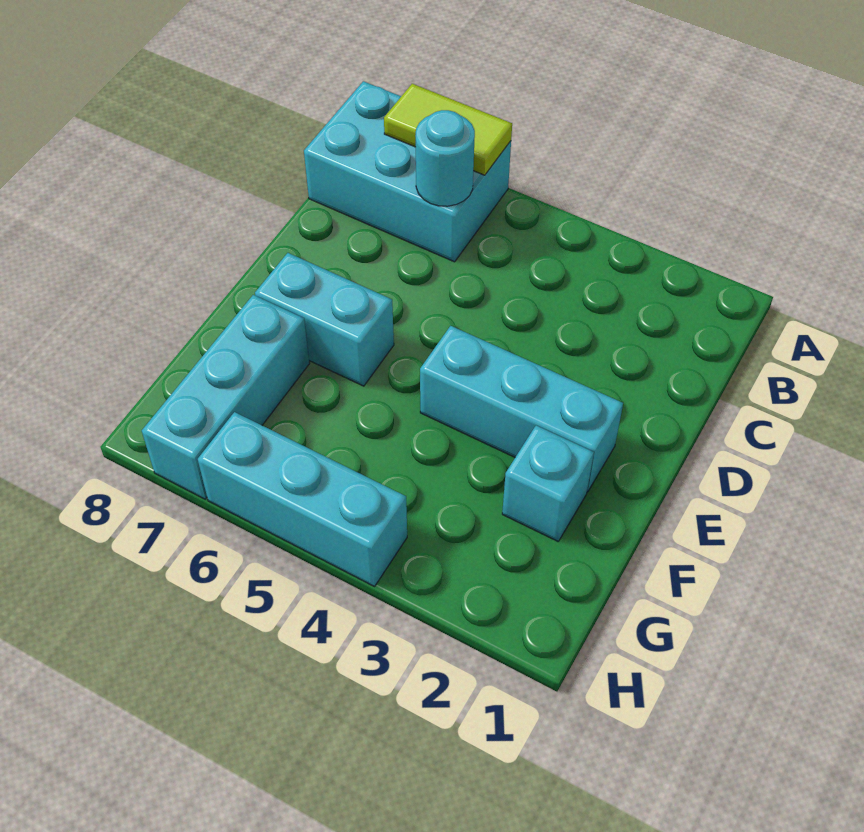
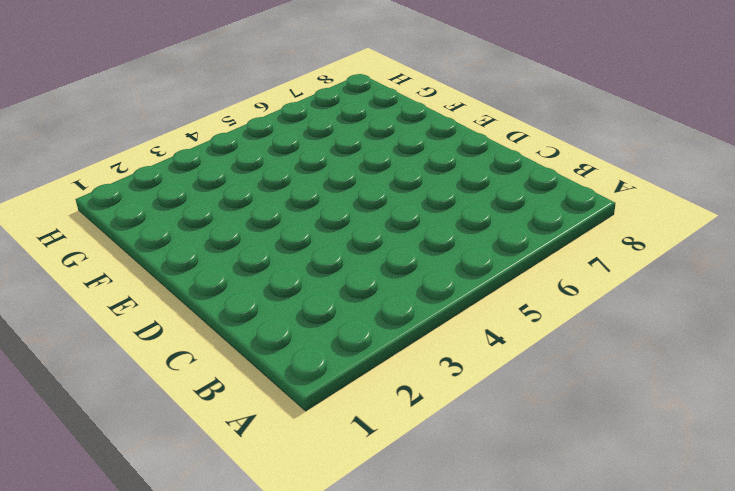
none -> cyan 2x3 brick [304,81,511,262]
none -> cyan 1x3 brick [420,326,623,492]

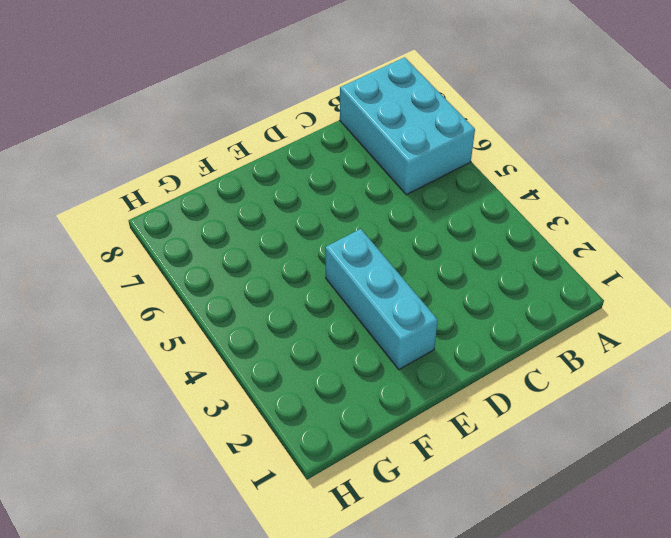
none -> cyan 1x2 brick [255,253,394,386]
none -> cyan 1x1 brick [502,426,594,541]

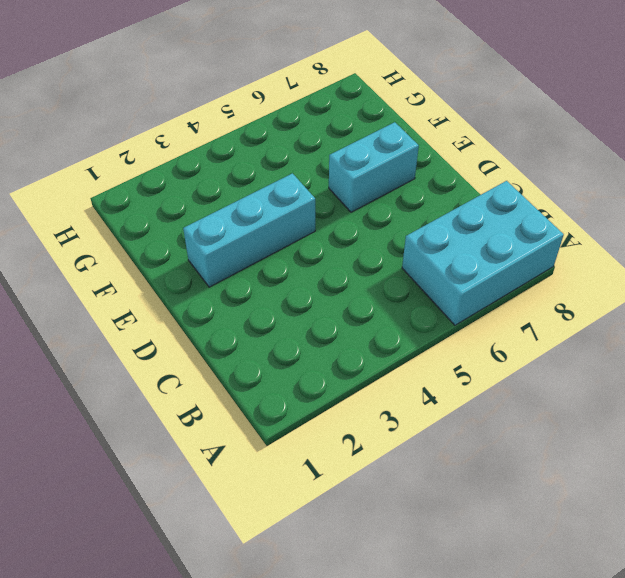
none -> cyan 1x1 brick [502,426,594,541]
none -> cyan 1x3 brick [142,295,310,499]

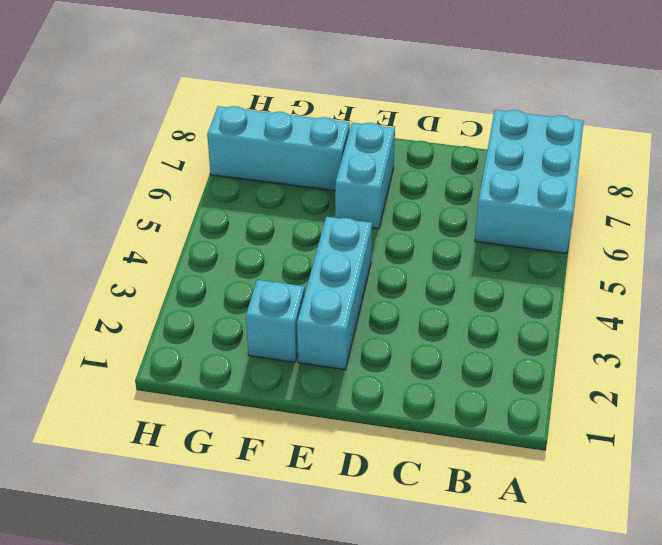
none -> cyan 1x3 brick [198,412,407,586]
none -> lime 1x2 tile [384,84,512,175]

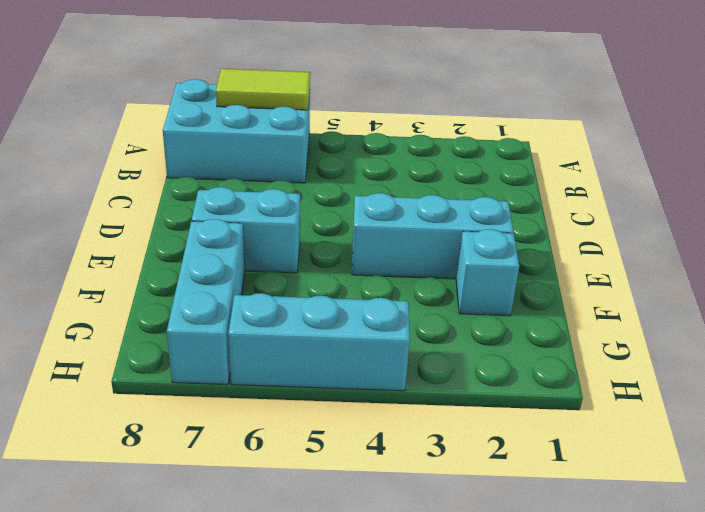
none -> cyan 1x1 round brick [415,110,475,206]

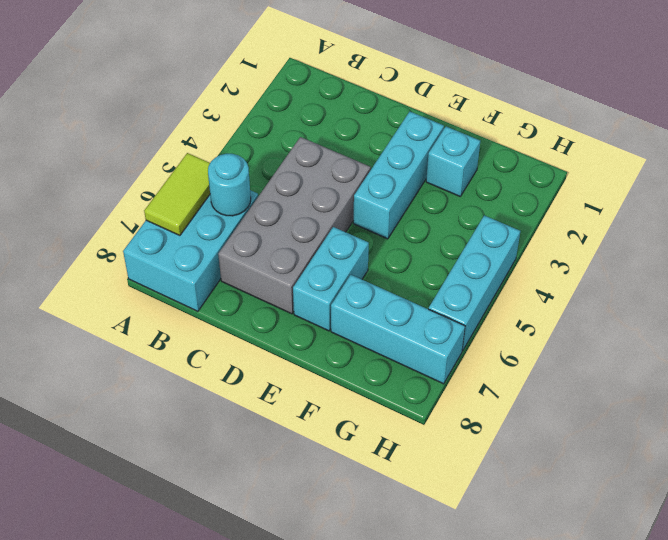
grey 2x4 brick [218,137,371,314] -> none

